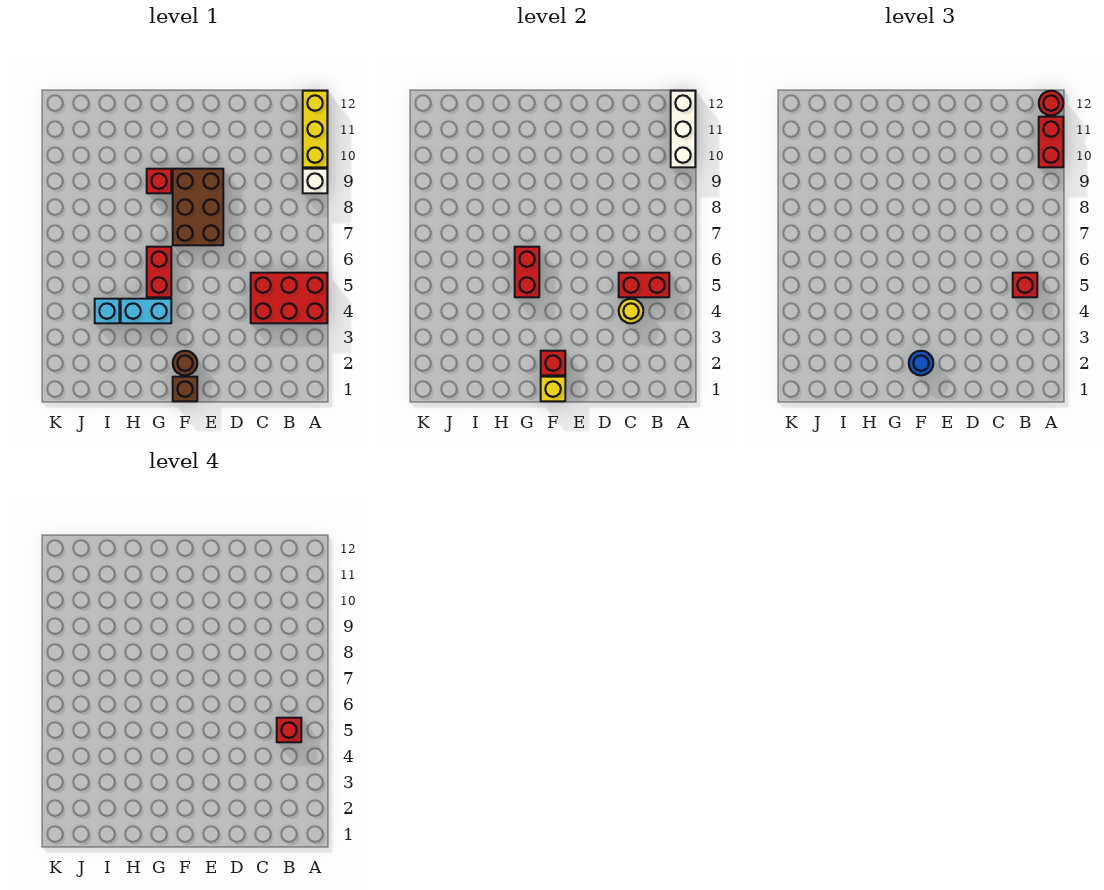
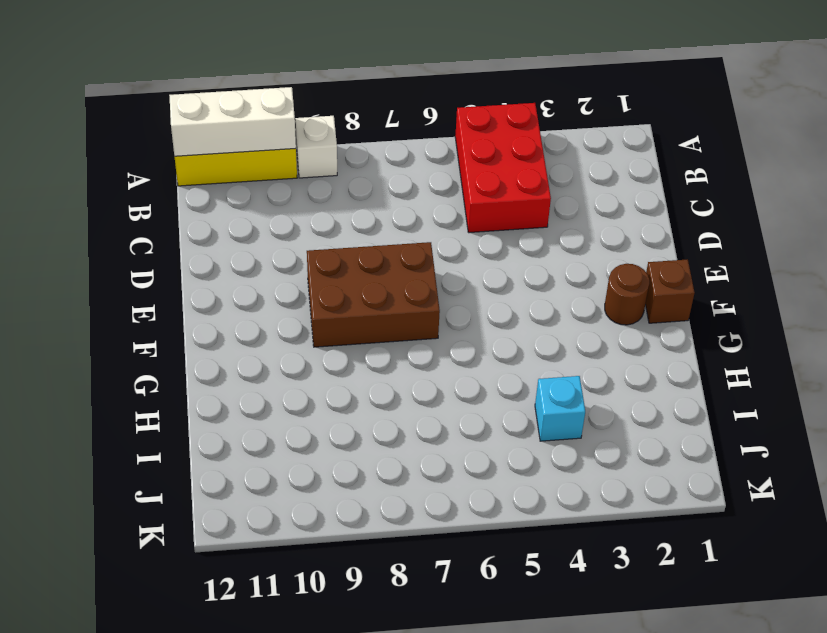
none -> cyan 1x2 brick [121,299,171,323]
none -> red 1x2 brick [147,247,171,297]
none -> red 1x1 brick [147,169,171,193]

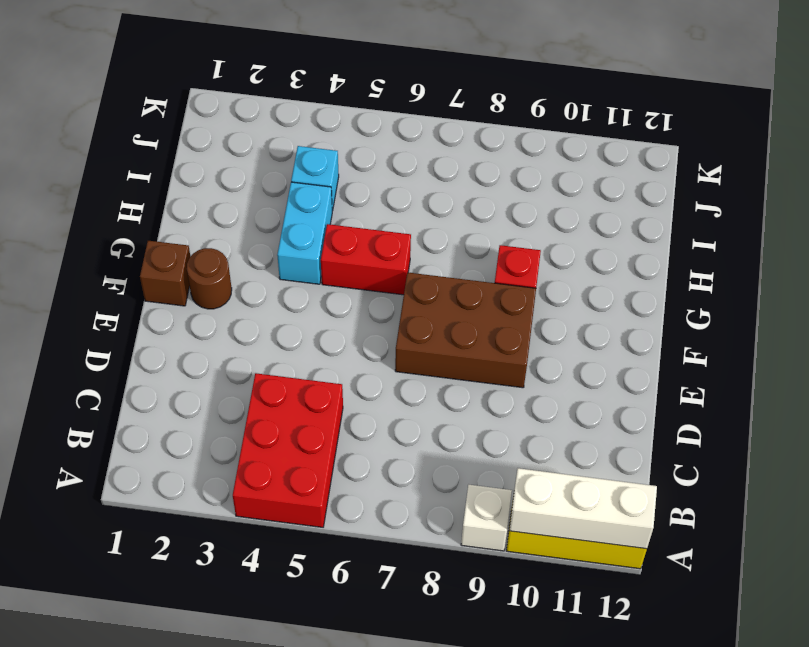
none -> red 1x2 brick [619,273,669,297]
none -> yellow 1x1 round brick [619,299,643,323]
none -> yellow 1x1 brick [541,377,565,401]

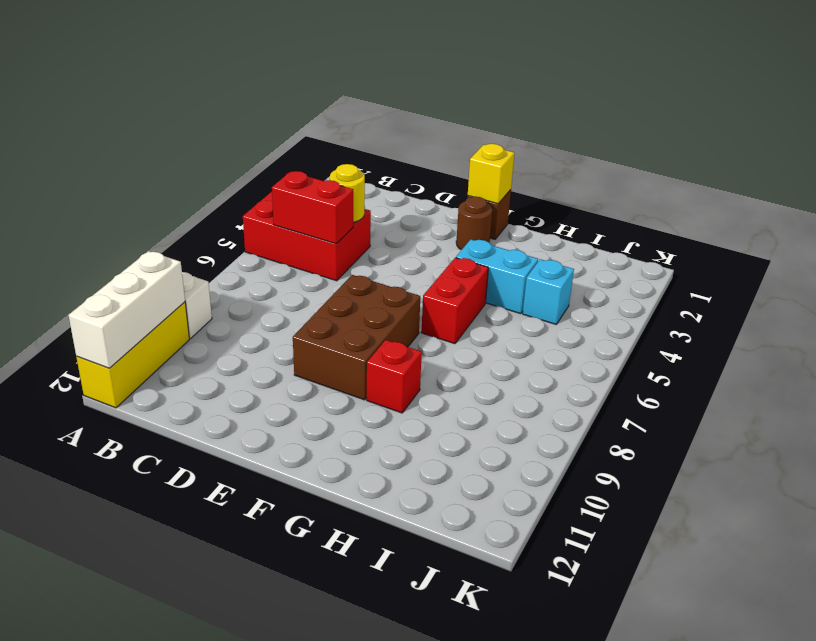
none -> red 1x1 brick [541,351,565,375]
none -> red 1x2 brick [515,247,539,297]
none -> red 1x2 brick [1039,117,1063,167]

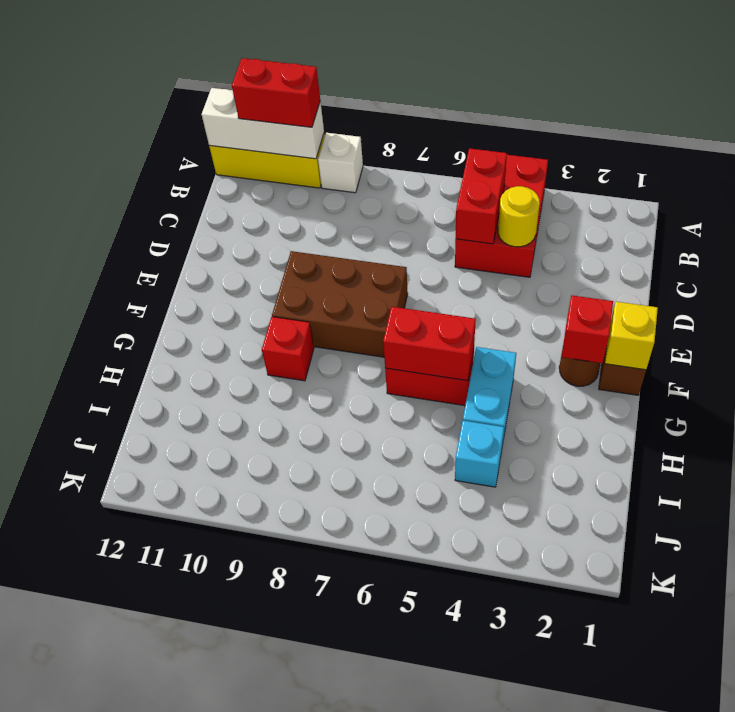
none -> red 1x1 round brick [1039,91,1063,115]
none -> red 1x1 brick [1013,273,1037,297]
none -> blue 1x1 round brick [909,351,933,375]

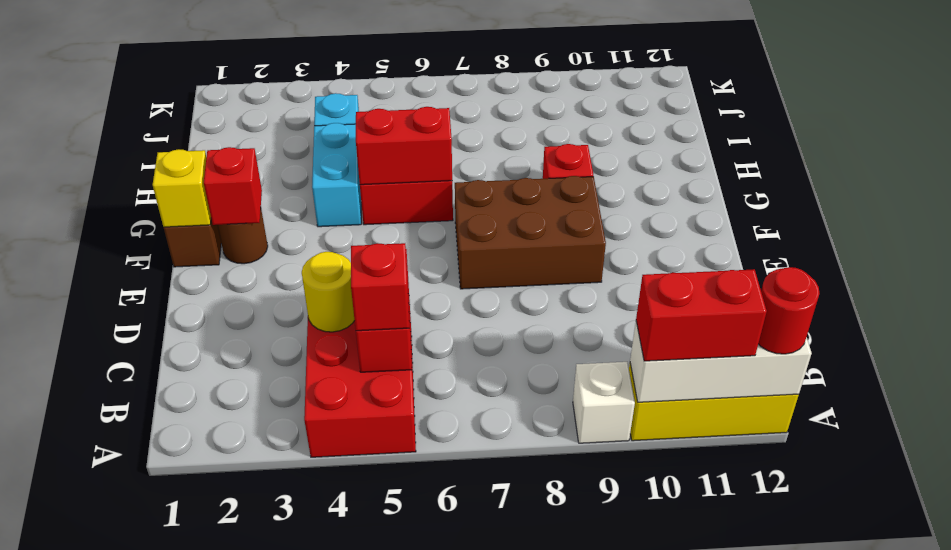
none -> blue 1x1 round brick [909,351,933,375]
none -> red 1x1 brick [277,718,301,742]

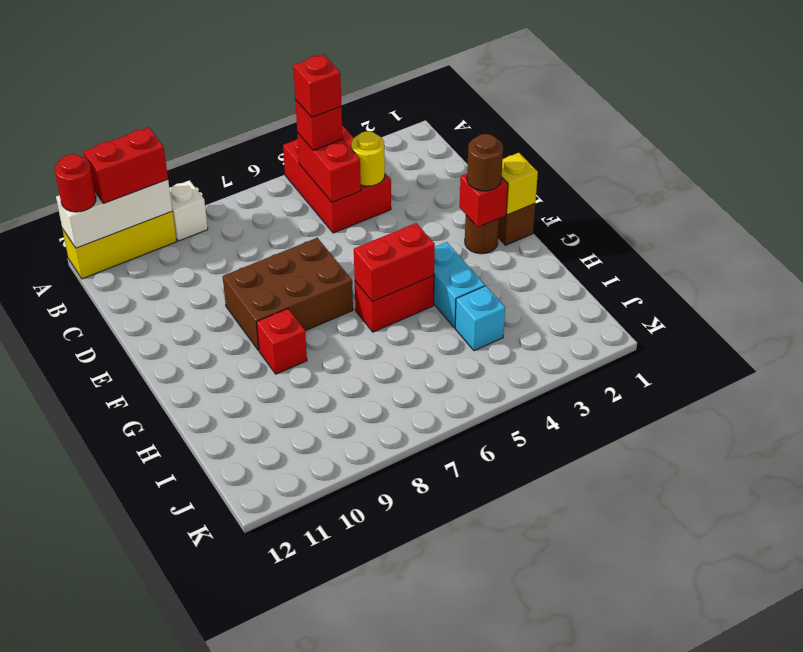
brown 1x1 round brick [467,134,503,191] -> blue 1x1 round brick [909,351,933,375]

